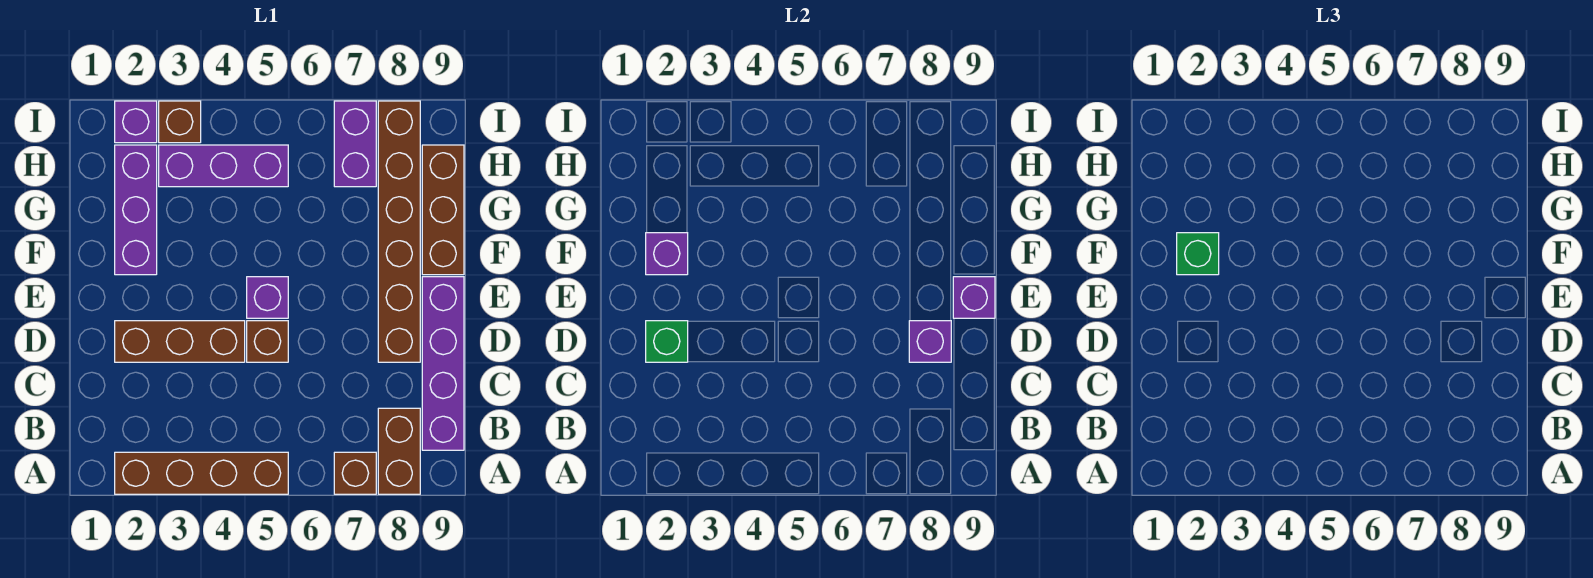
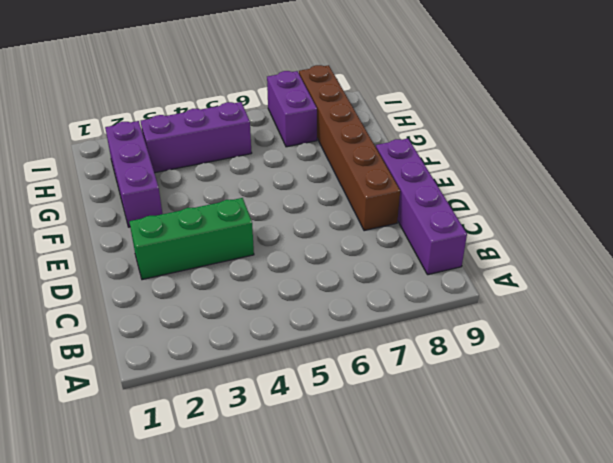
green 1x3 brick [129,198,254,280] -> brown 1x3 brick [115,321,245,362]
none -> brown 1x4 brick [115,452,288,494]
none -> brown 1x1 brick [334,452,376,494]
none -> brown 1x2 brick [378,408,420,494]

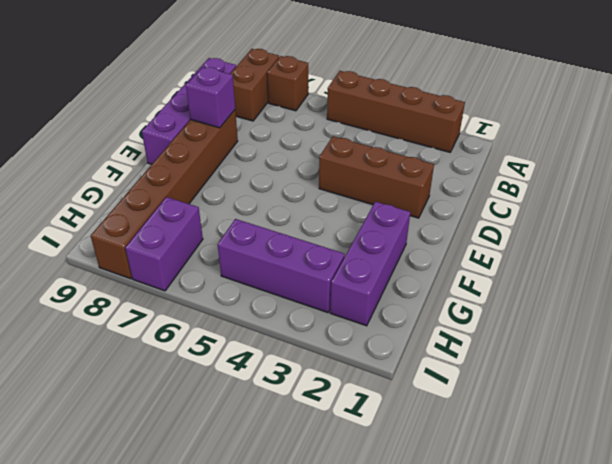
none -> brown 1x1 brick [247,321,288,362]
none -> purple 1x1 brick [247,277,288,318]
none -> brown 1x3 brick [422,145,464,275]

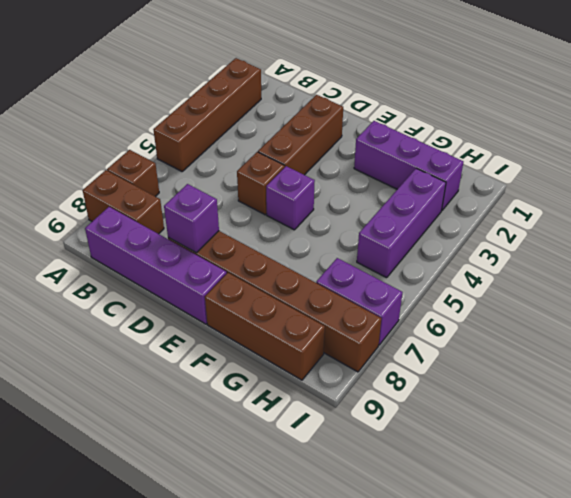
none -> purple 1x1 brick [115,101,157,143]
none -> brown 1x1 brick [159,101,201,143]
none -> green 1x1 brick [646,321,688,362]

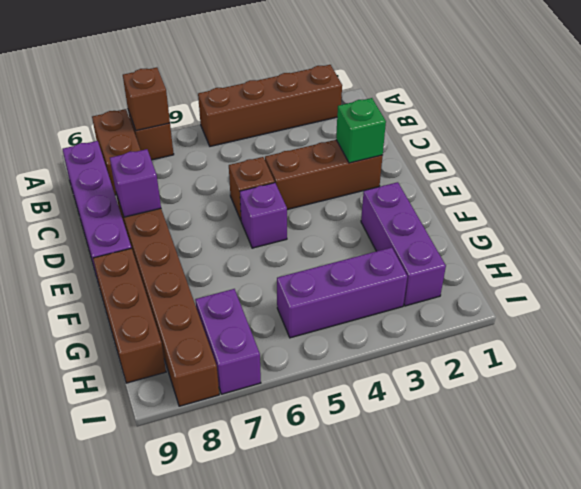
brown 1x1 brick [123,67,170,131] -> brown 1x1 brick moved to [159,101,201,143]
none -> purple 1x1 brick [115,101,157,143]
none -> purple 1x1 brick [953,277,995,318]
none -> purple 1x1 brick [646,233,688,275]

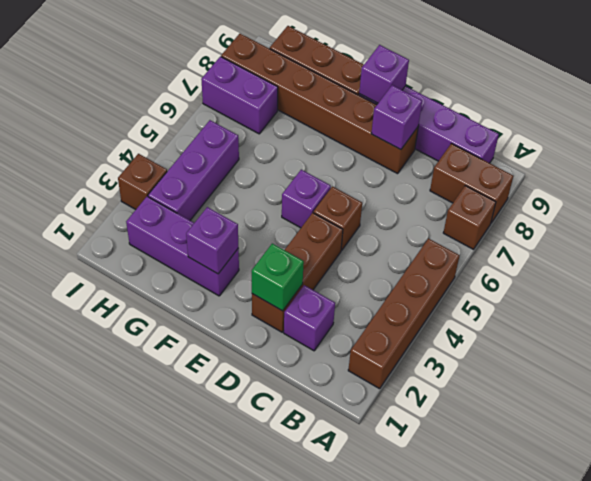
purple 1x1 brick [284,285,335,351] -> purple 1x1 brick moved to [115,101,157,143]
none -> green 1x1 brick [1177,233,1219,275]

